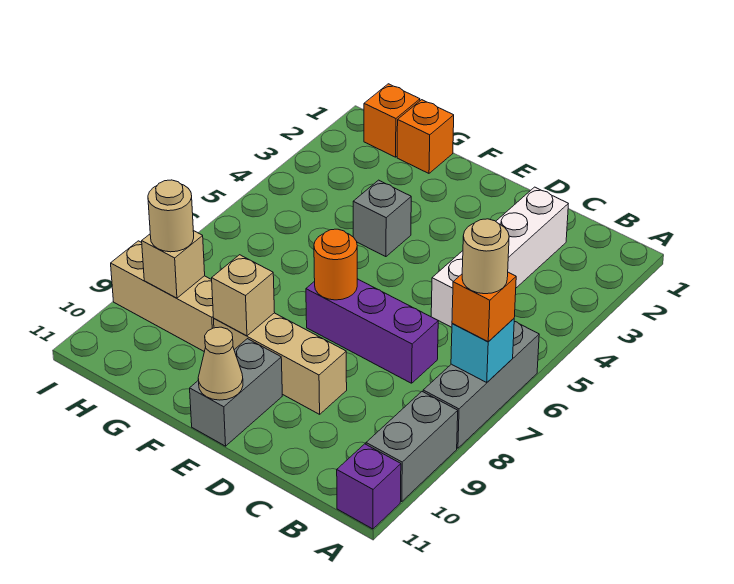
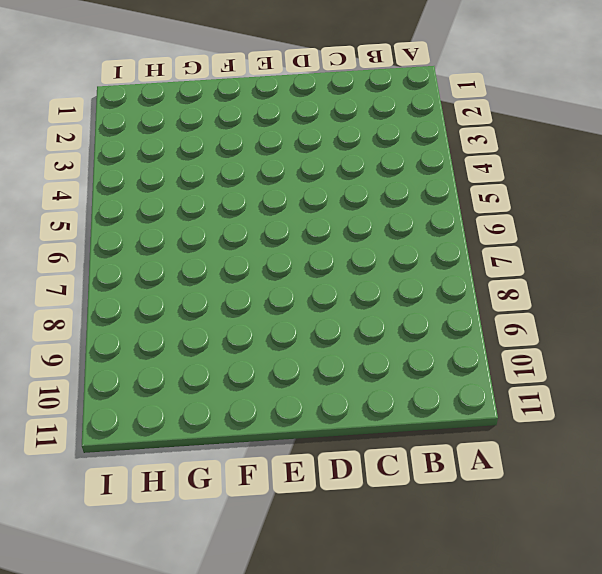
none -> grey 1x3 brick [423,321,539,448]
none -> grey 1x2 brick [366,392,458,502]
none -> purple 1x1 brick [337,444,401,529]

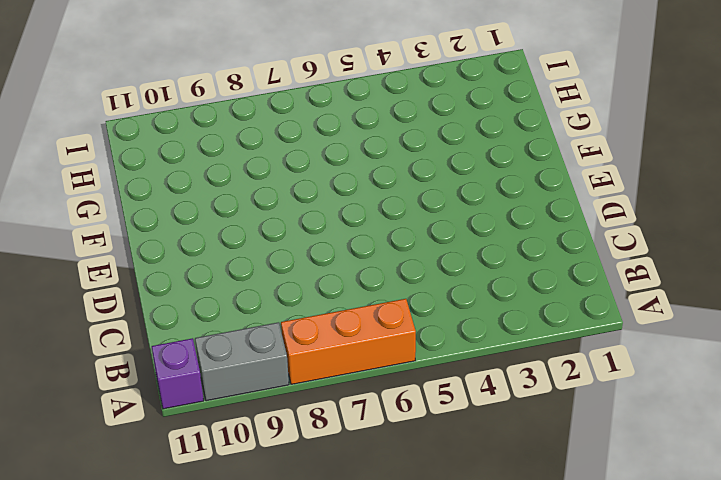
orange 1x3 brick [281,299,416,384] -> grey 1x3 brick [423,321,539,448]
none -> white 1x4 brick [431,187,568,327]
none -> purple 1x3 brick [306,279,438,383]
none -> tan 1x3 brick [214,313,347,414]

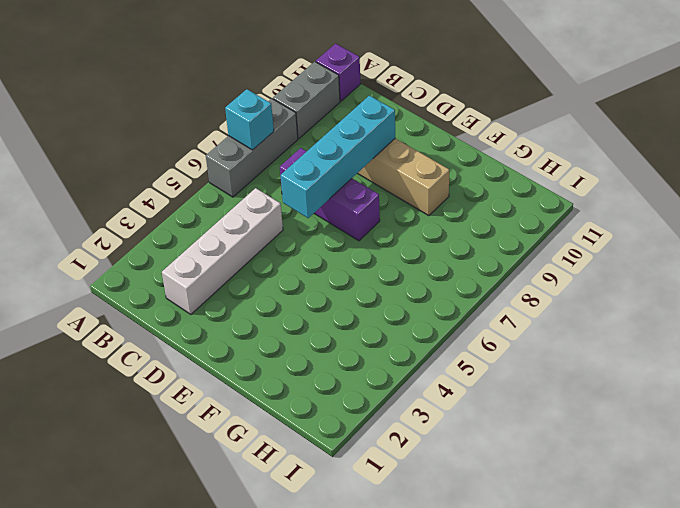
cyan 1x4 brick [281,96,395,218] -> none
none -> grey 1x2 brick [190,339,282,446]
none -> grey 1x1 brick [353,180,411,257]
none -> orange 1x1 brick [397,100,454,173]

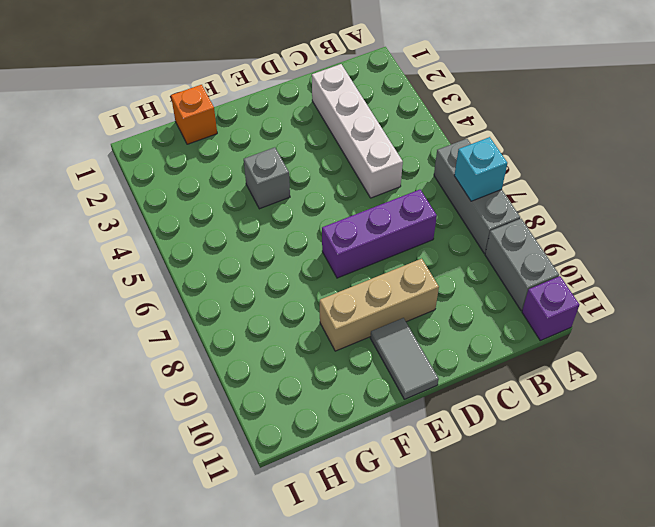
grey 1x2 tile [370,318,439,399] -> grey 1x2 brick [190,339,282,446]
none -> tan 1x3 brick [111,241,214,352]
none -> orange 1x1 brick [364,84,420,157]
none -> orange 1x1 round brick [314,229,357,300]

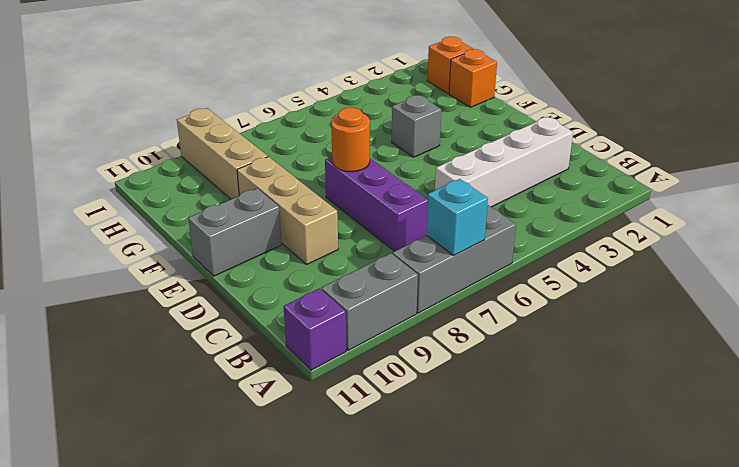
none -> tan 1x1 cone [198,327,243,400]
none -> tan 1x1 brick [212,255,275,336]
none -> tan 1x1 brick [142,231,205,298]

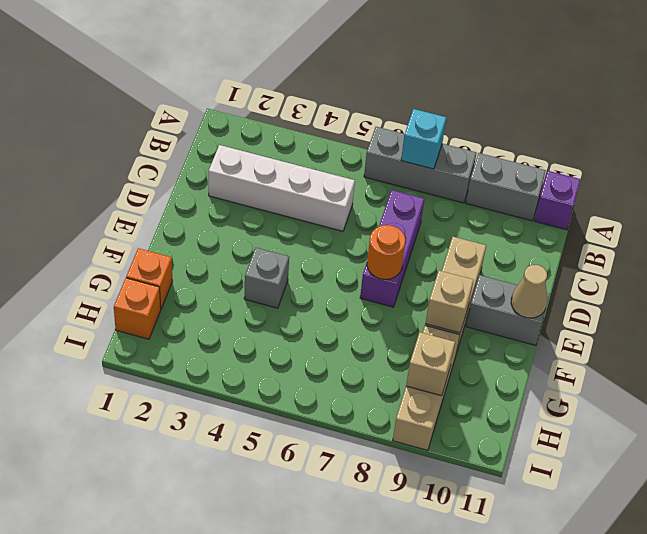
none -> orange 1x1 brick [452,272,516,342]
none -> tan 1x1 round brick [148,180,194,252]
none -> tan 1x1 round brick [462,219,509,294]

